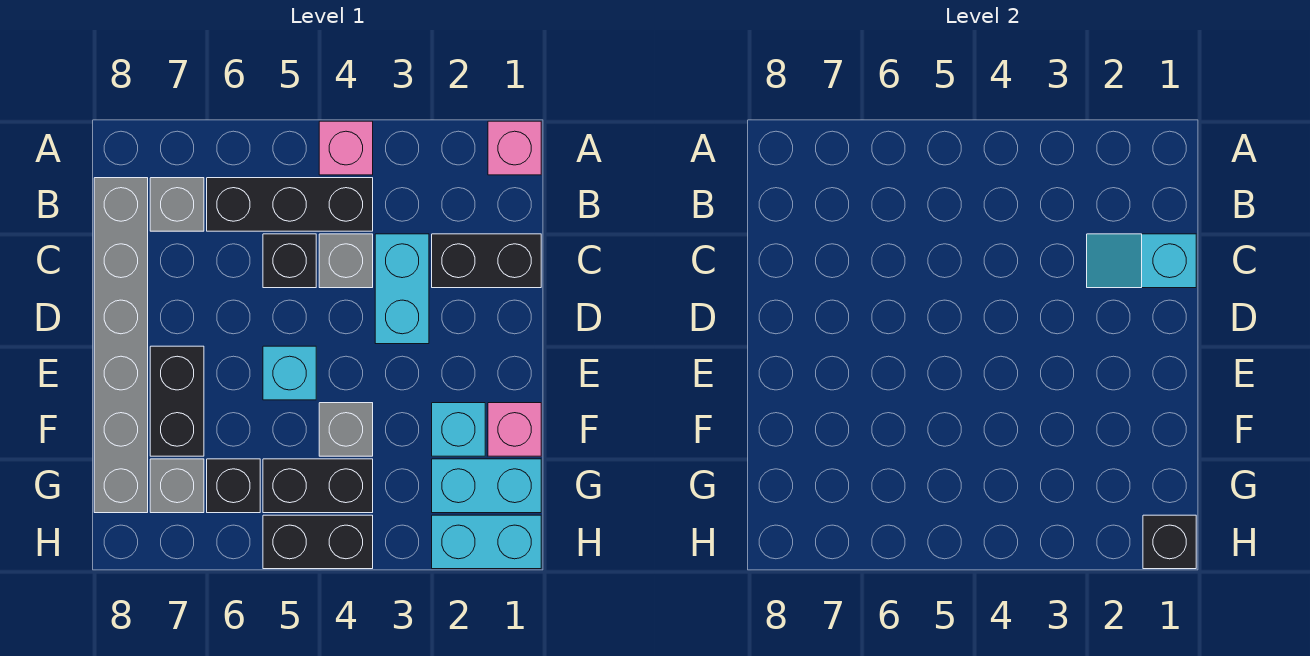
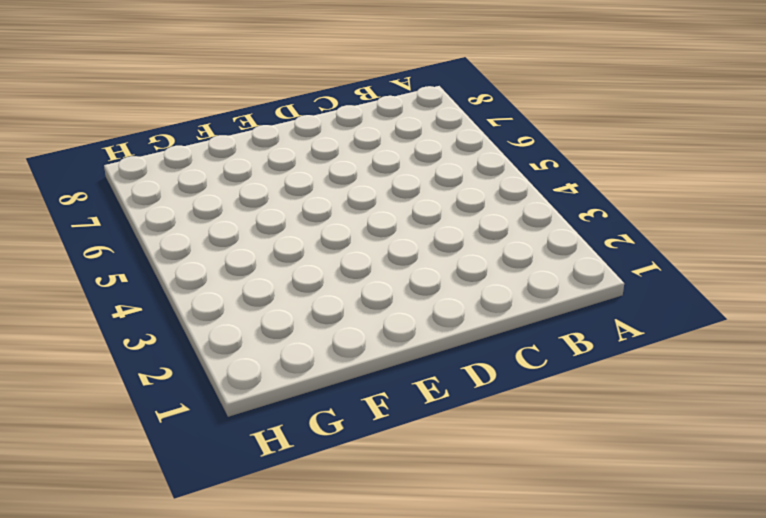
none -> pink 1x1 brick [488,121,541,175]
none -> pink 1x1 brick [319,121,373,175]
none -> black 1x3 brick [207,178,373,231]

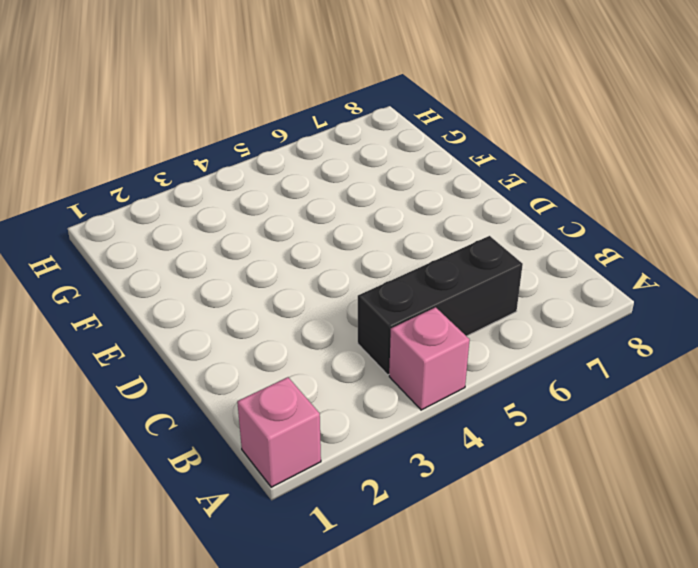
none -> grey 1x1 brick [150,178,204,231]
none -> grey 1x6 brick [94,178,148,513]
none -> black 1x2 brick [432,234,541,288]

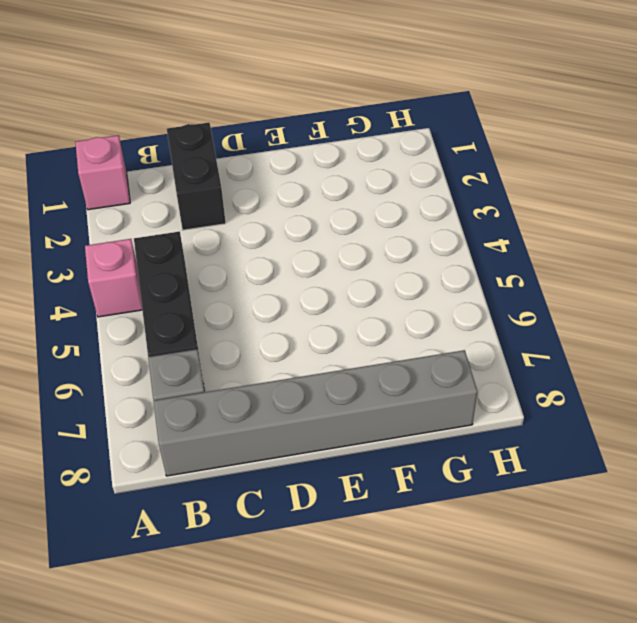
none -> cyan 1x2 brick [375,234,429,344]
none -> grey 1x1 brick [319,234,373,288]
none -> black 1x1 brick [263,234,316,288]

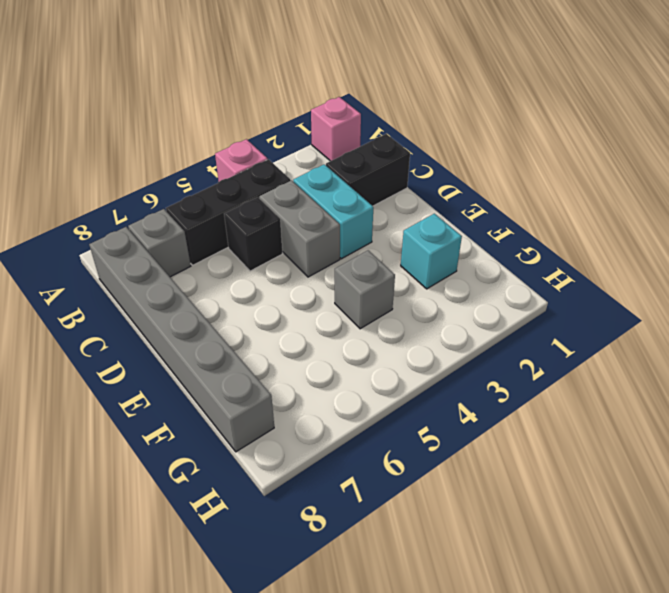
grey 1x2 brick [259,180,340,277] -> grey 1x1 brick [319,234,373,288]
none -> cyan 1x1 brick [263,346,316,400]
none -> black 1x2 brick [150,346,204,456]
none -> pink 1x1 brick [488,403,541,456]

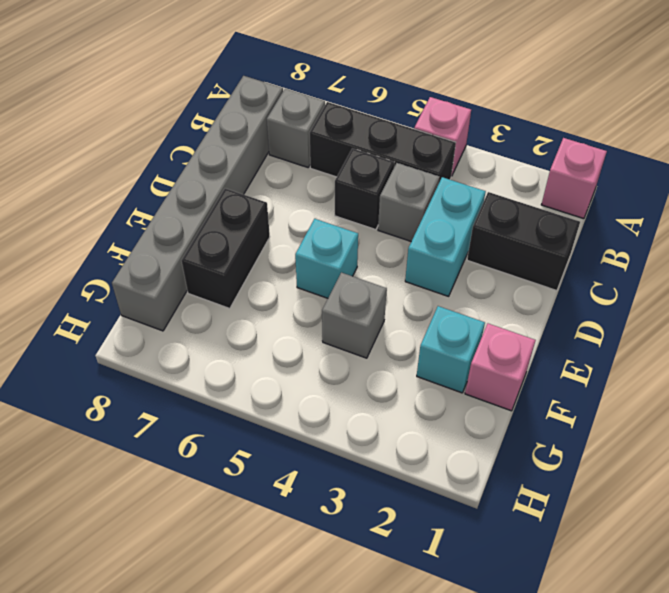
none -> cyan 1x2 brick [432,459,541,513]
none -> black 1x2 brick [263,459,373,513]
none -> black 1x1 brick [207,459,260,513]

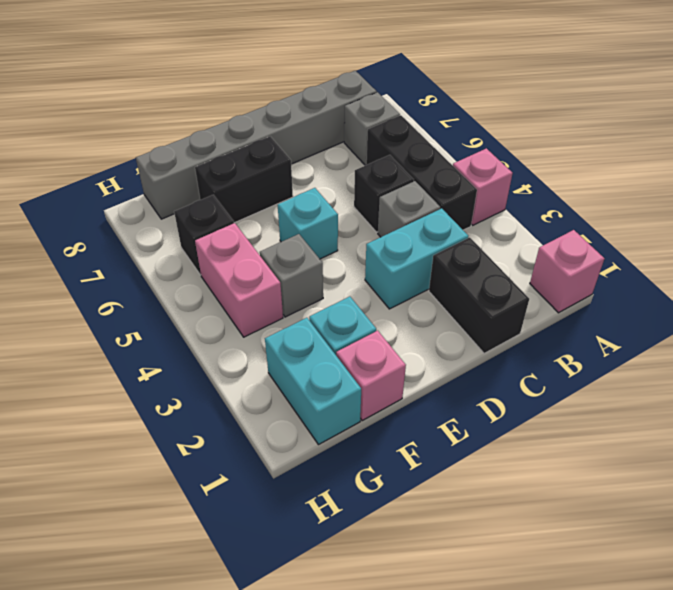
pink 1x2 brick [195,223,283,337] -> black 1x2 brick [263,459,373,513]
none -> grey 1x1 brick [150,459,204,513]
none -> cyan 1x2 brick [432,515,541,569]
none -> black 1x2 brick [263,515,373,569]

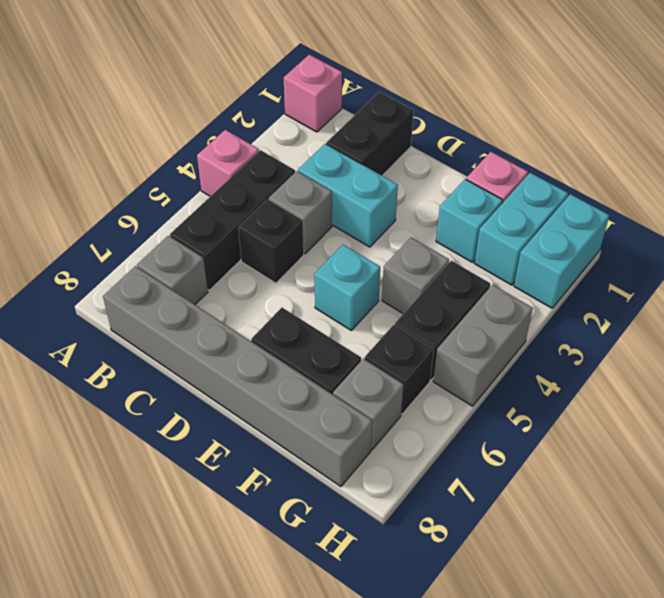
grey 1x2 brick [433,285,533,406] -> black 1x2 brick [263,515,373,569]
none -> cyan 1x2 slope [1087,234,1196,288]
none -> black 1x1 brick [1143,515,1196,569]

